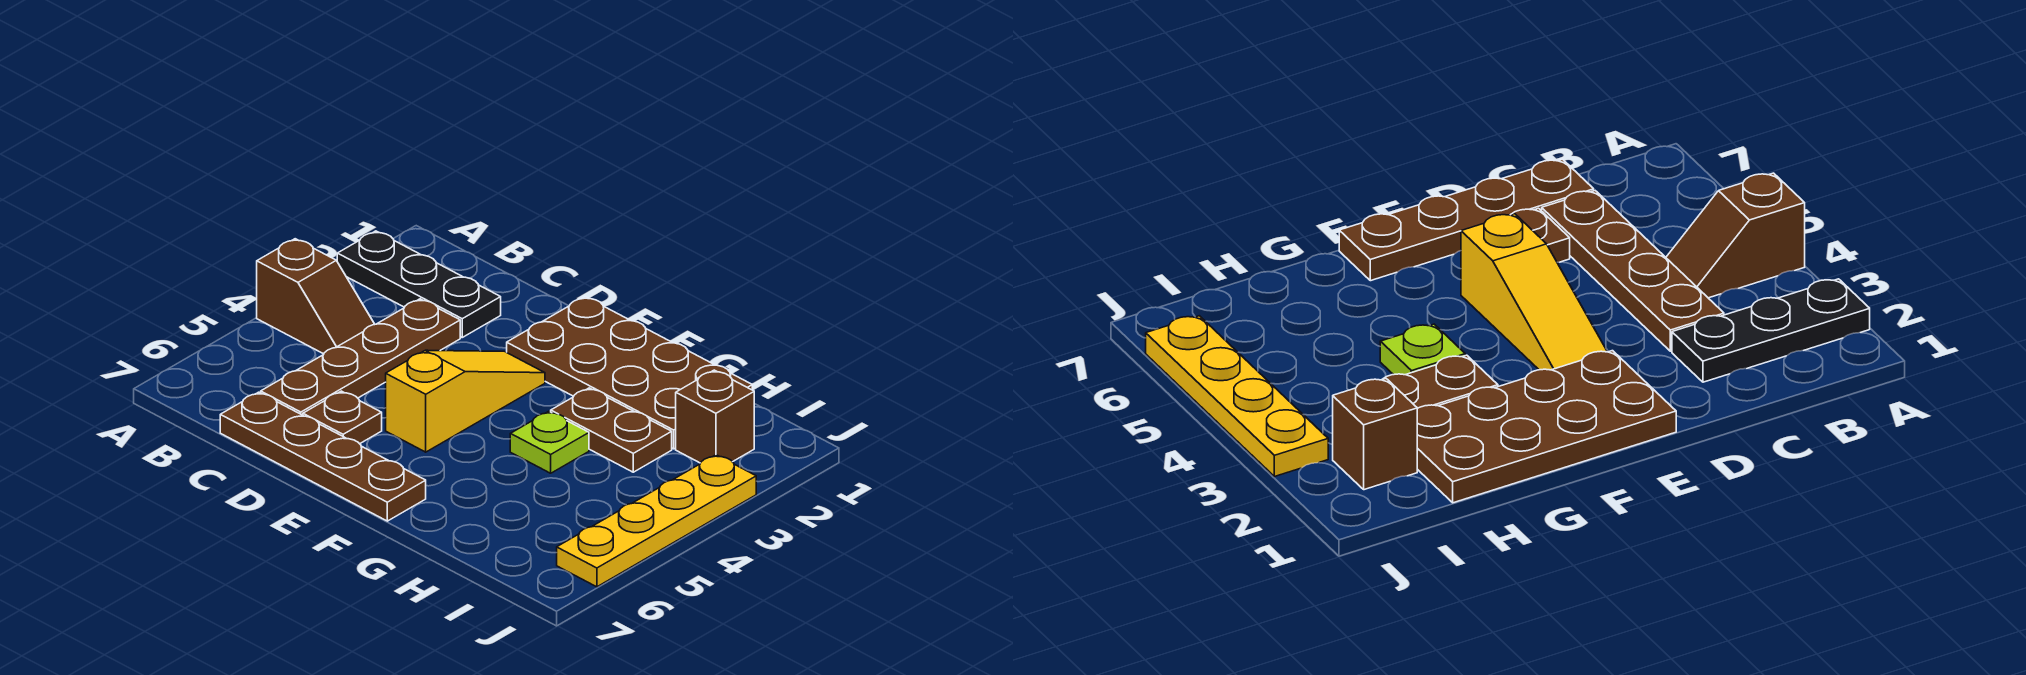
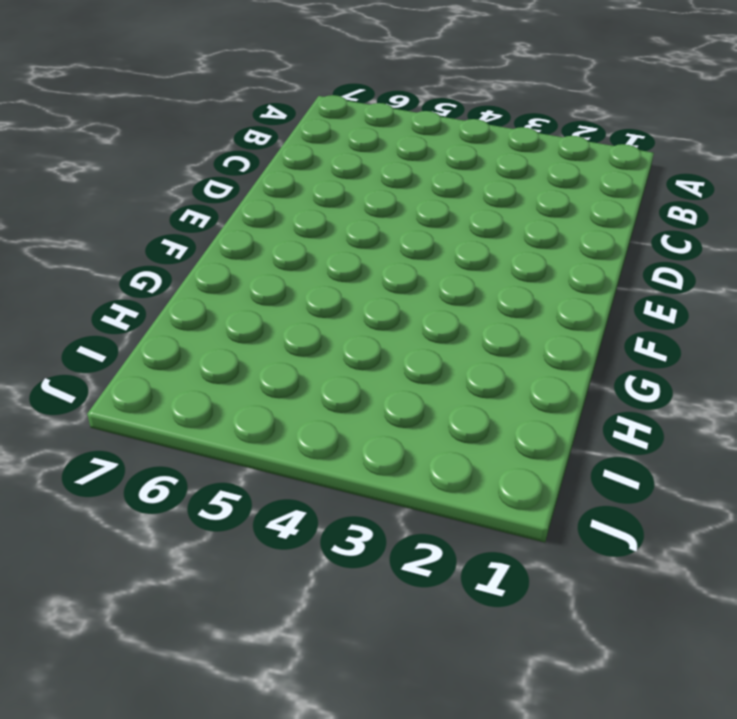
none -> black 1x3 plate [337,231,501,337]
none -> brown 1x2 slope [257,239,375,354]

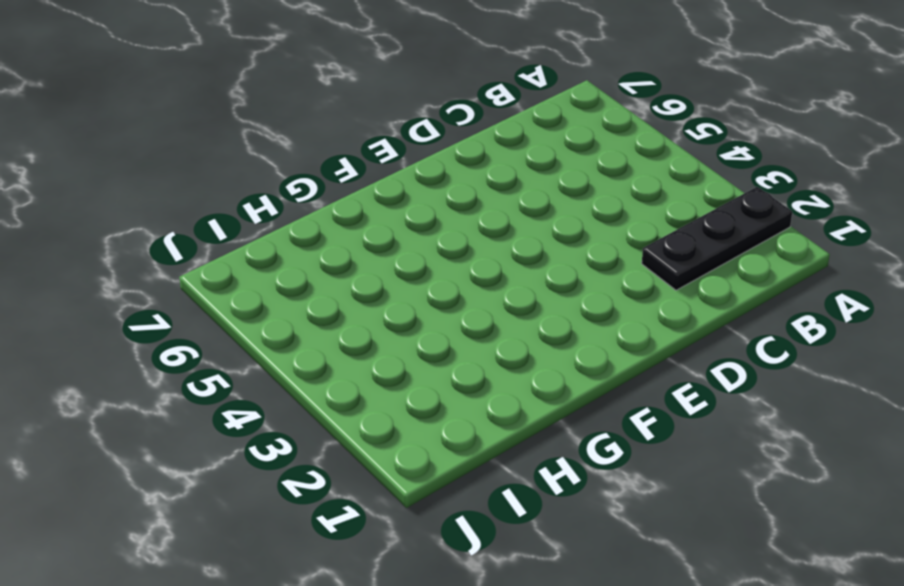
none -> brown 1x2 slope [257,239,375,354]
none -> brown 1x4 plate [261,299,460,415]

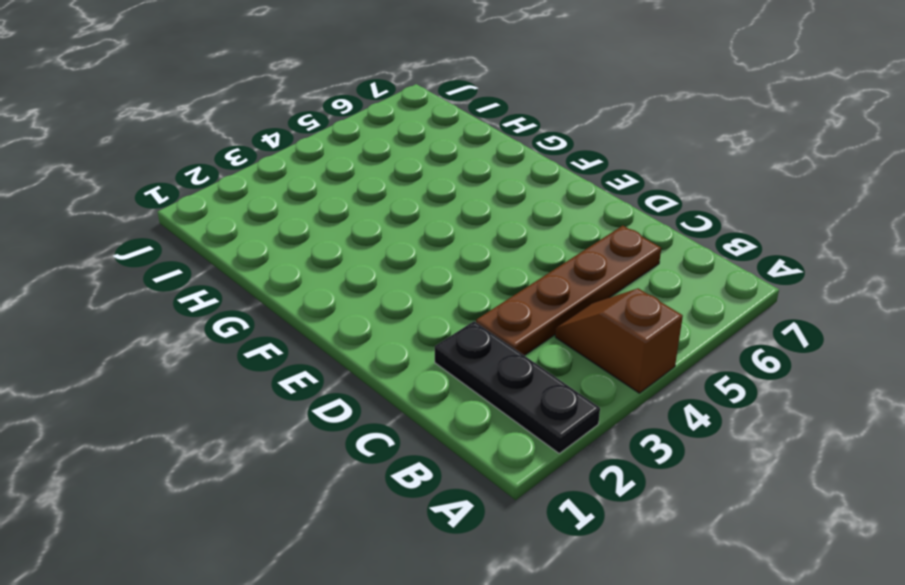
none -> brown 1x4 plate [220,392,426,521]
none -> brown 1x1 plate [303,391,382,444]

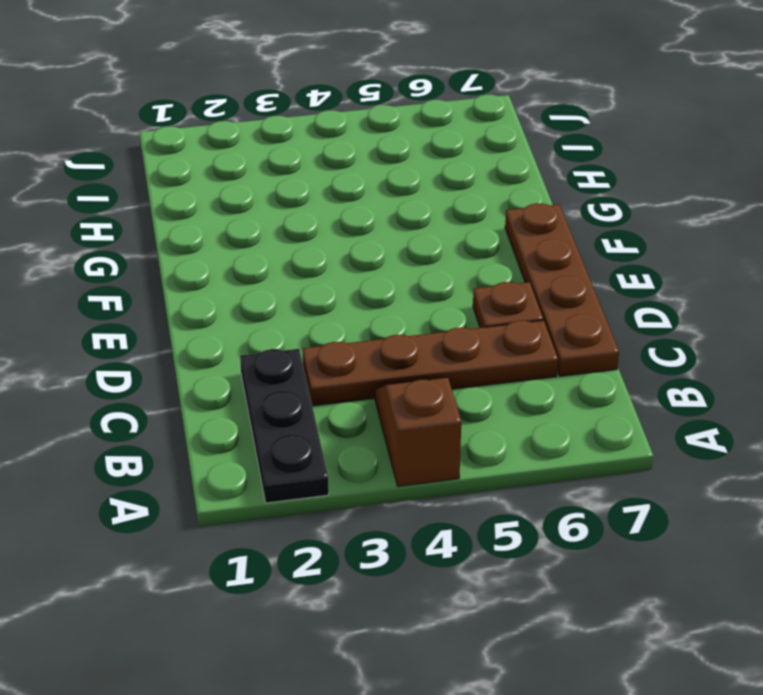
none -> brown 2x4 plate [507,297,752,449]
none -> yellow 1x3 slope [386,350,545,452]

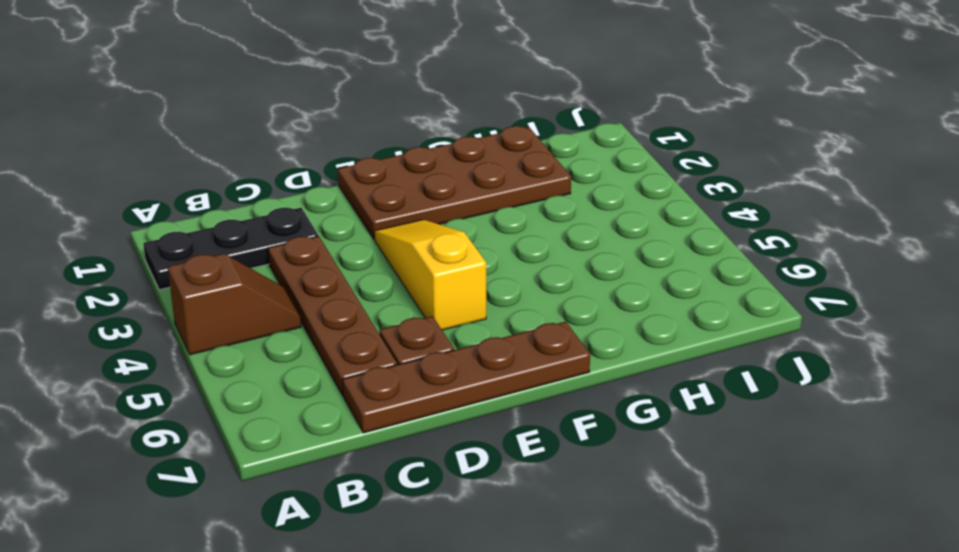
none -> brown 1x2 plate [551,388,672,472]
none -> lime 1x1 plate [510,411,589,473]

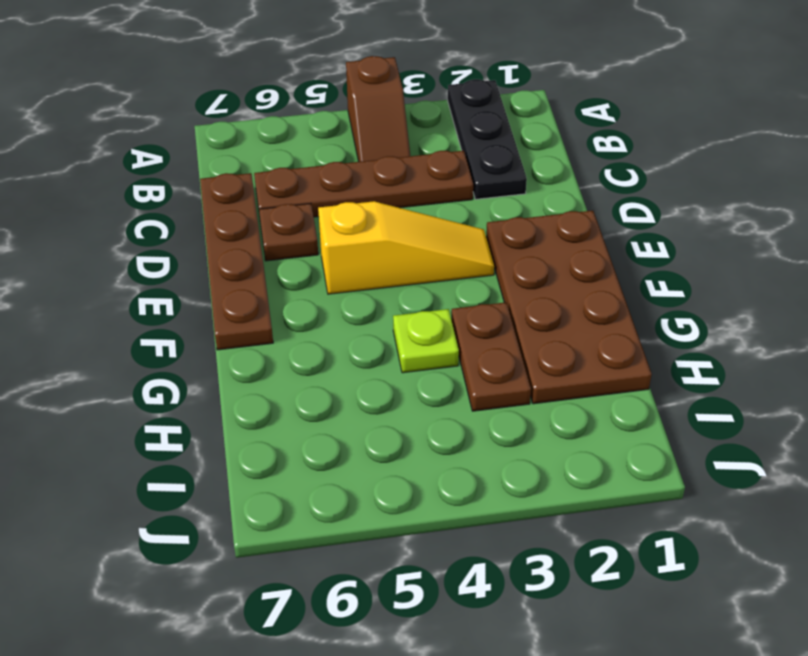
none -> brown 1x1 brick [676,370,754,463]
none -> yellow 1x4 plate [557,455,756,587]

